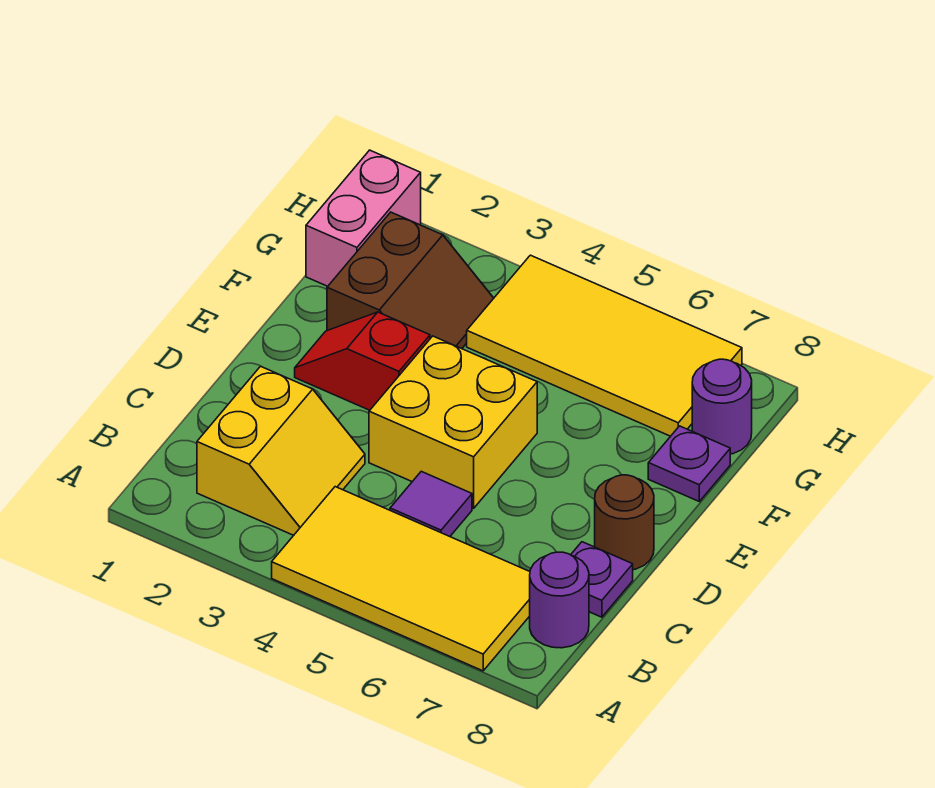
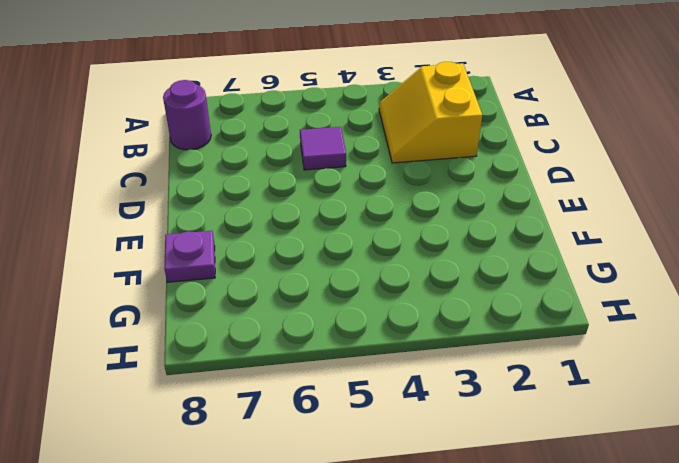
none -> yellow 2x4 tile [272,487,530,671]
none -> purple 1x1 plate [571,542,633,617]
none -> yellow 2x2 brick [369,336,537,508]

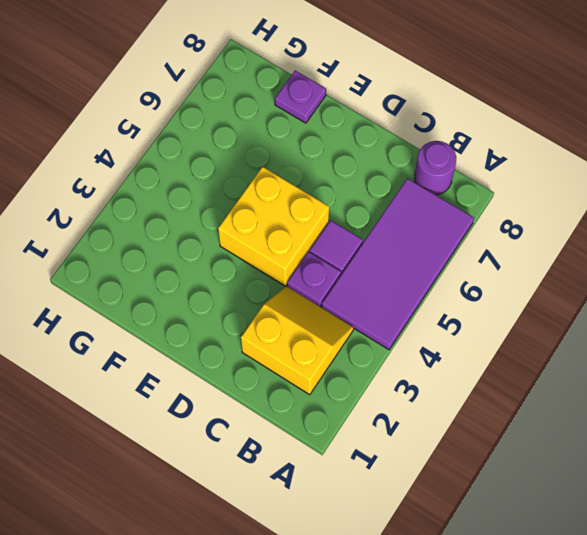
purple 2x4 tile [322,178,474,350] -> yellow 2x4 tile [272,487,530,671]
purple 1x1 plate [287,252,341,307] -> purple 1x1 plate moved to [571,542,633,617]
none -> brown 1x1 round brick [595,475,654,570]
none -> red 1x2 slope [295,312,430,410]
none -> brown 2x2 slope [327,212,494,349]

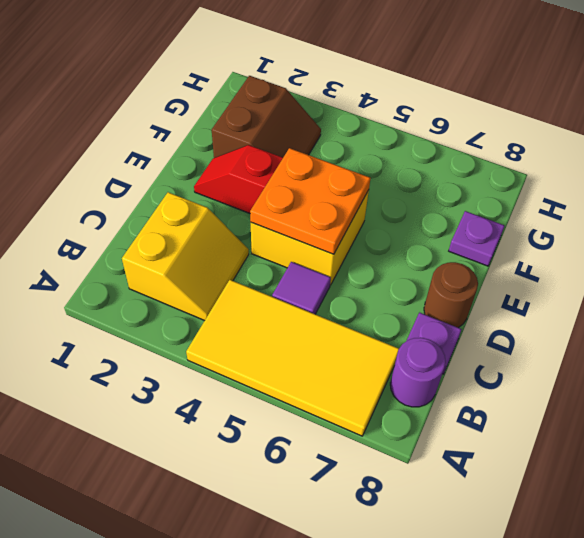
orange 2x2 plate [250,148,371,254] -> none
none -> pink 1x2 brick [306,150,421,286]
none -> yellow 2x4 tile [467,255,742,436]
none -> purple 1x1 round brick [692,359,752,454]

